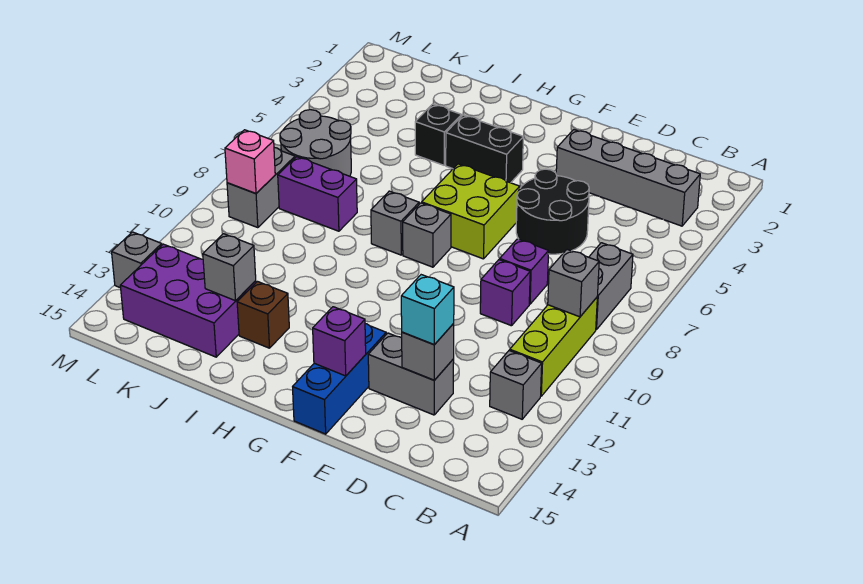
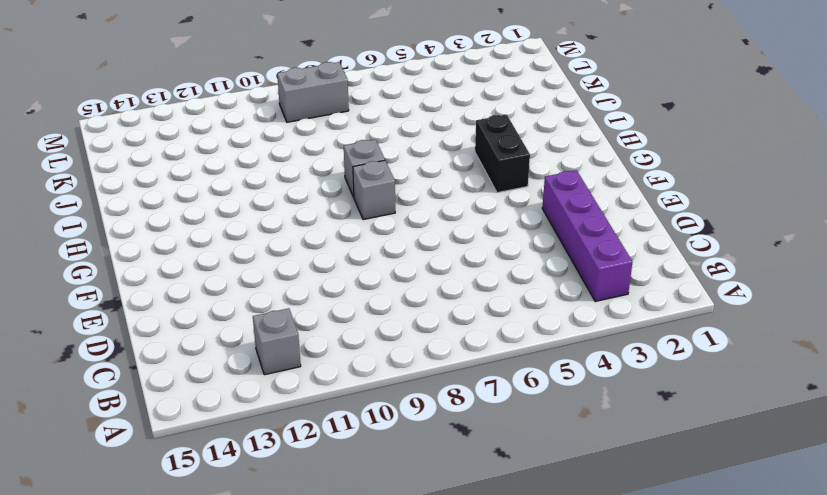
purple 1x4 brick [542,170,632,302] -> grey 1x4 brick [556,130,700,226]
none -> grey 1x2 brick [589,243,633,330]
none -> lime 1x3 brick [510,298,597,396]
none -> black 2x2 round brick [516,169,589,254]

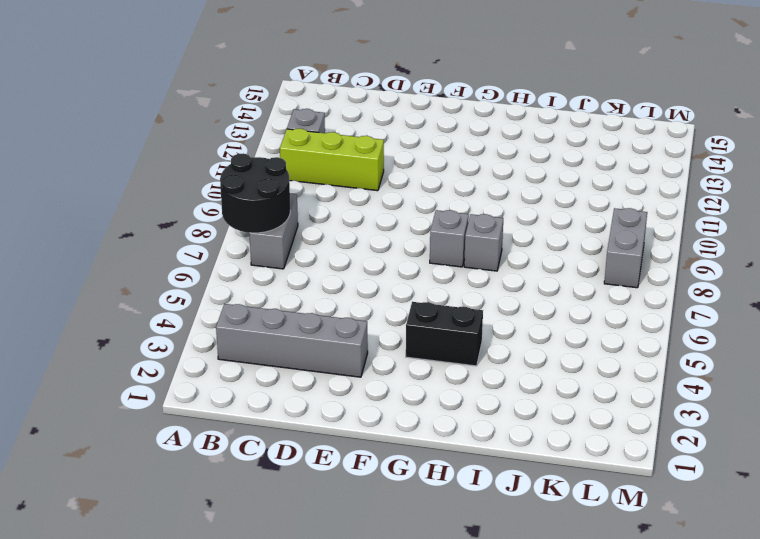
black 2x2 round brick [220,153,290,233] -> black 2x2 round brick moved to [516,169,589,254]
lime 1x3 brick [280,128,384,191] -> lime 1x3 brick turned to [510,298,597,396]
none -> purple 1x1 brick [500,239,549,304]
none -> purple 1x1 brick [480,260,530,326]
none -> grey 1x2 brick [368,333,454,415]

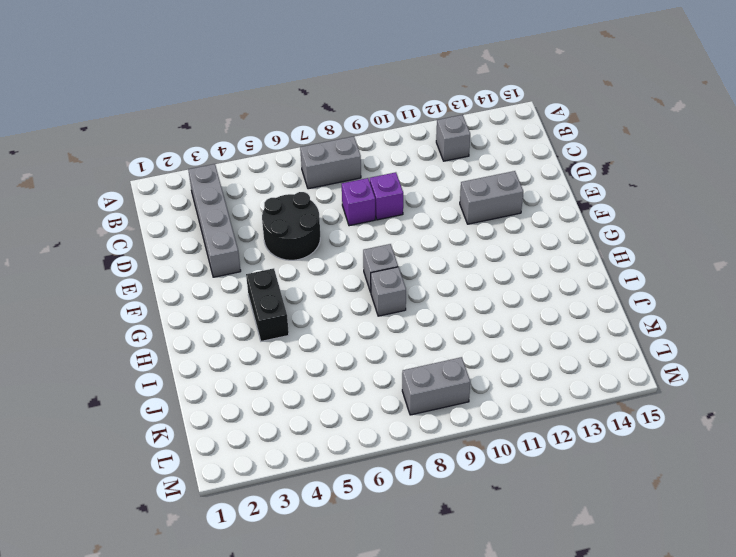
grey 1x2 brick [460,171,523,224] -> grey 1x2 brick turned to [368,333,454,415]
none -> lime 1x3 brick [510,298,597,396]
none -> lime 2x2 brick [422,164,520,259]
none -> blue 1x3 brick [293,324,386,434]

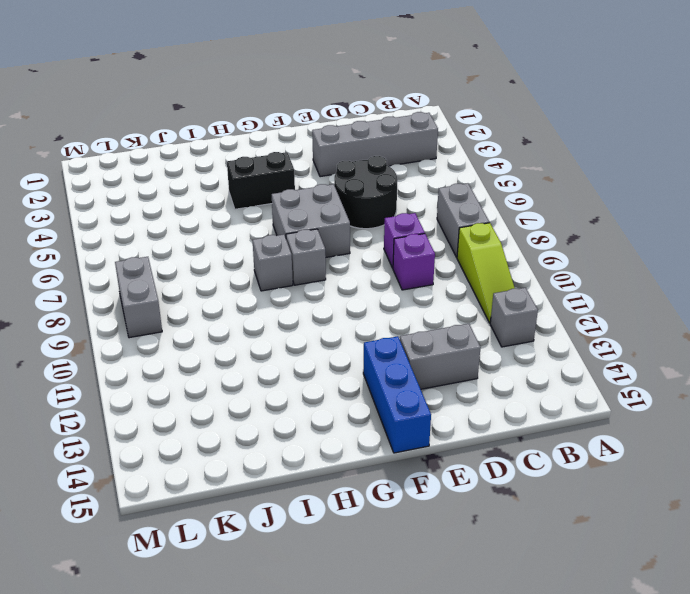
lime 1x3 slope [457,223,515,323] -> lime 1x3 brick [510,298,597,396]
grey 2x2 brick [272,184,350,257] -> lime 2x2 brick [422,164,520,259]
none -> black 1x1 brick [415,104,462,165]
none -> brown 1x1 brick [237,282,289,348]
none -> purple 1x2 brick [278,157,357,231]

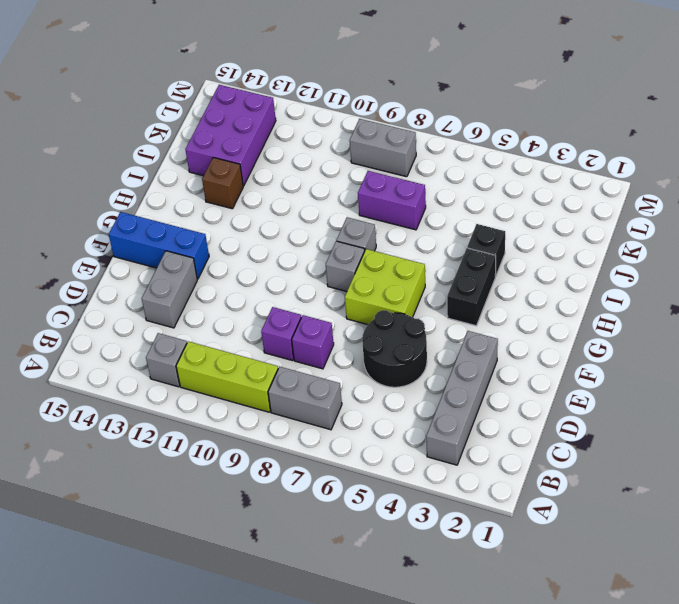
purple 1x2 brick [358,171,426,230] -> purple 1x2 brick turned to [278,157,357,231]
none -> grey 2x2 round brick [280,110,351,176]
none -> grey 1x1 brick [112,232,162,288]
none -> grey 1x1 brick [548,250,599,317]

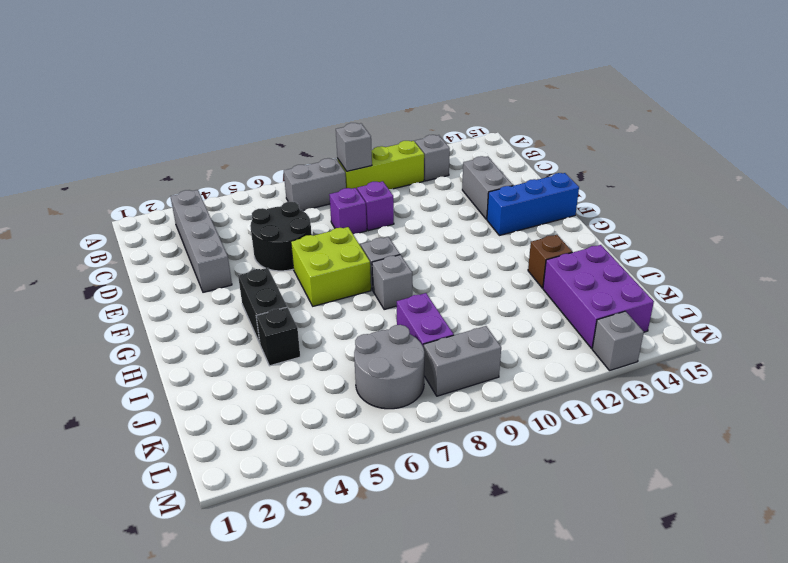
none -> grey 1x1 brick [402,324,454,380]
none -> purple 1x1 brick [313,307,366,376]
none -> grey 1x1 brick [203,234,256,301]

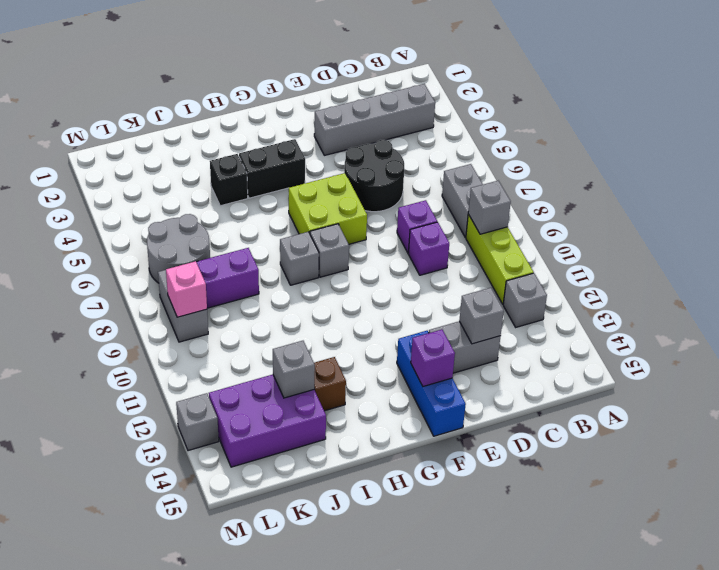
none -> cyan 1x1 brick [401,275,454,345]

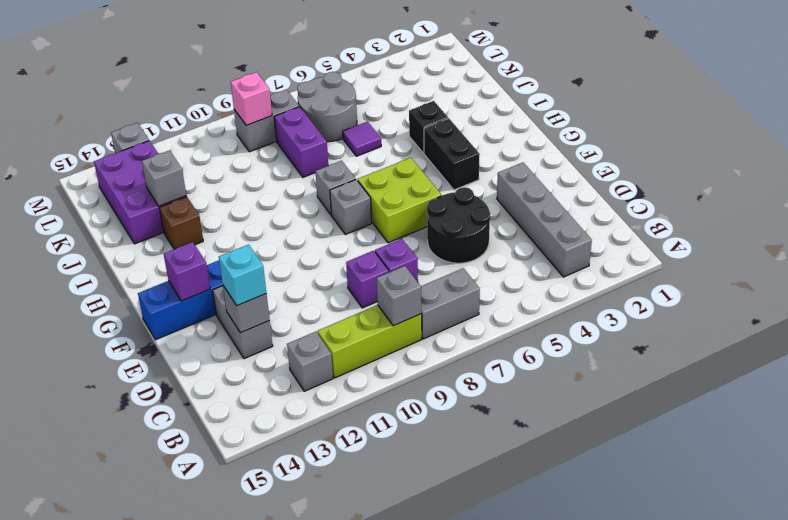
purple 1x1 tile [343,122,381,156] -> none

